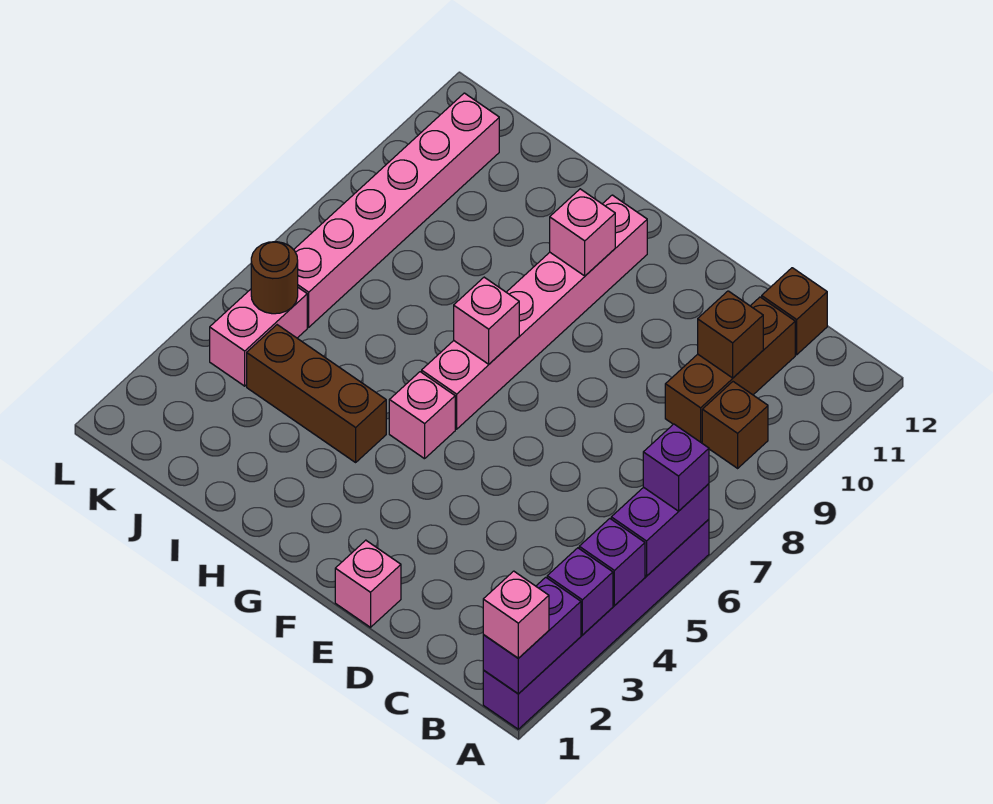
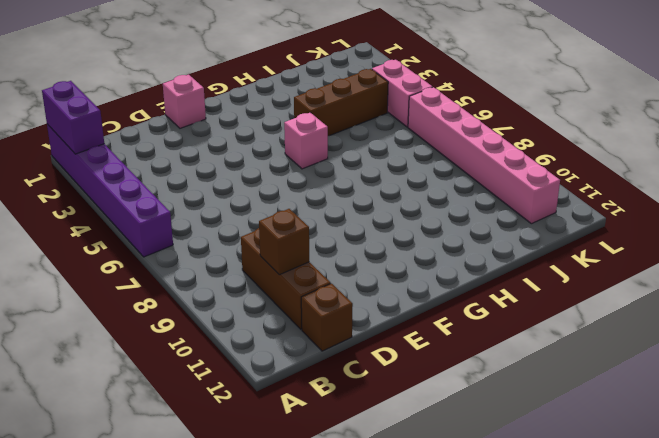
none -> brown 1x1 brick [702,382,768,468]
none -> pink 1x6 brick [422,195,647,429]
none -> purple 1x1 brick [547,548,613,635]

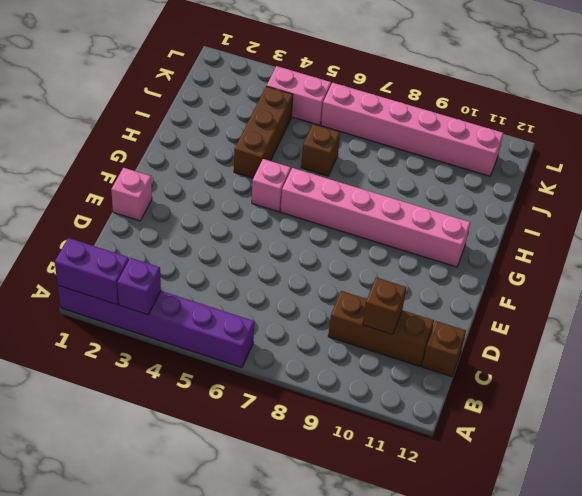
brown 1x1 brick [301,124,340,176] -> brown 1x1 brick moved to [702,382,768,468]
none -> purple 1x1 brick [579,519,645,606]
none -> purple 1x2 brick [611,484,709,576]
none -> pink 1x1 brick [454,277,519,364]

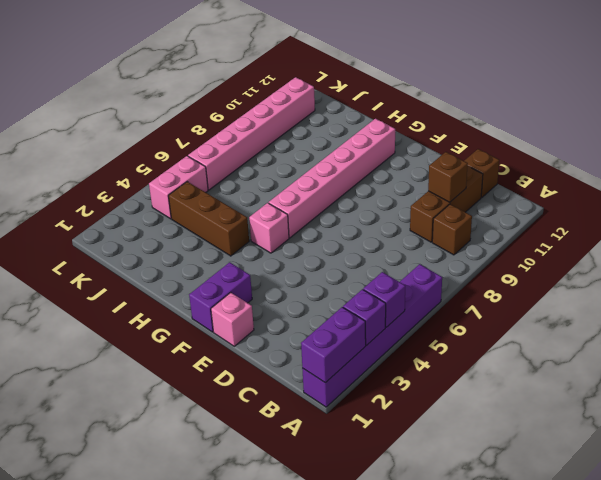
purple 1x2 brick [189,262,252,332] -> purple 1x2 brick moved to [611,484,709,576]
none -> pink 1x1 brick [454,277,519,364]
none -> pink 1x1 brick [550,189,615,276]
none -> brown 1x1 round brick [251,242,298,314]

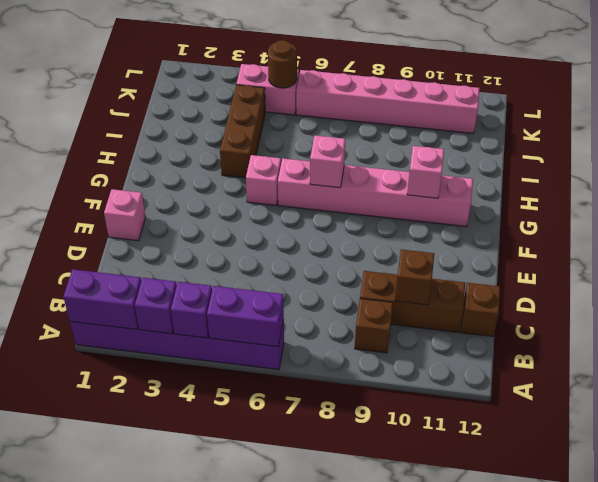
none -> pink 1x1 brick [483,571,549,658]
none -> purple 1x1 brick [643,424,709,511]

